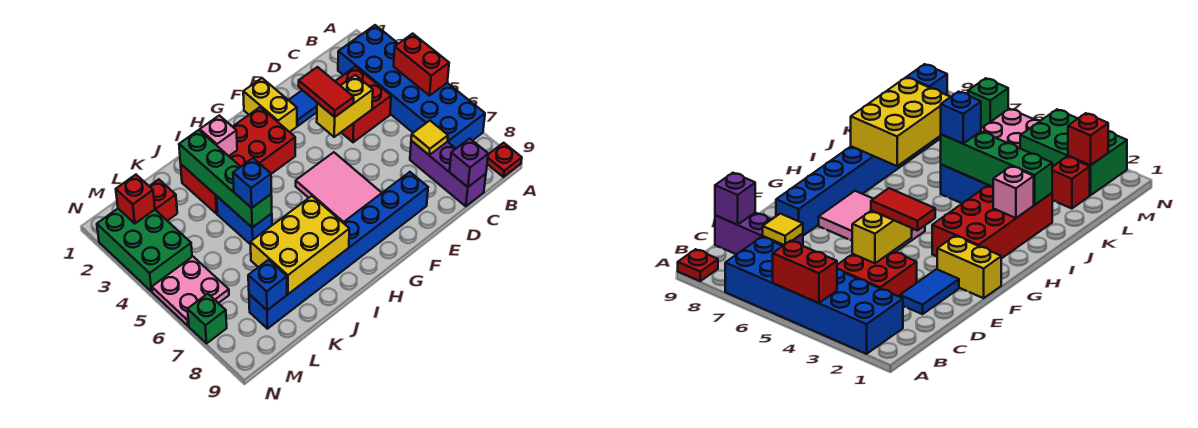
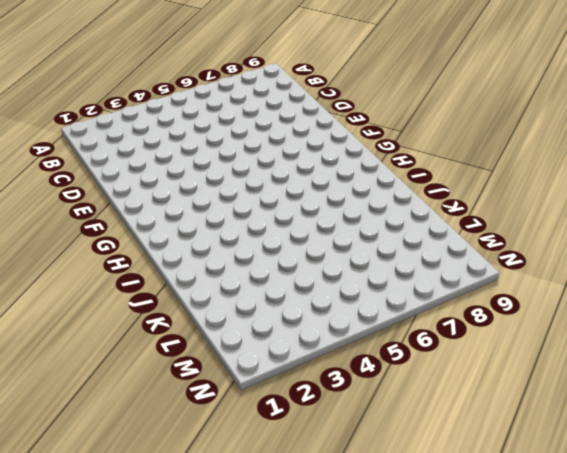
none -> blue 2x6 brick [338,25,485,148]
none -> red 1x1 plate [487,143,522,177]
none -> red 2x2 brick [335,67,391,142]

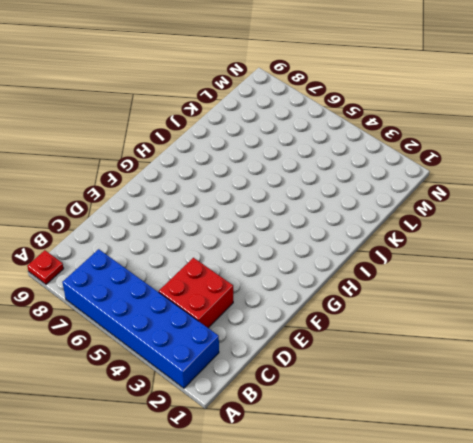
none -> purple 1x3 brick [410,141,486,206]
none -> blue 1x2 tile [289,90,317,126]
none -> blue 1x8 brick [249,172,428,329]

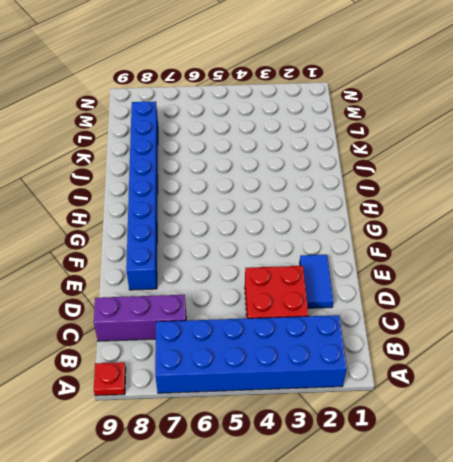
none -> yellow 1x2 brick [243,78,297,132]
none -> pink 2x3 tile [296,152,381,222]
none -> red 2x4 brick [181,107,295,214]

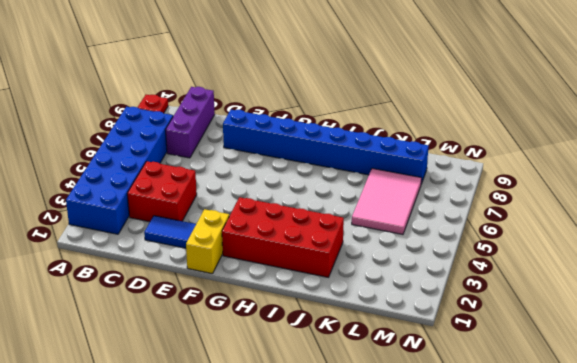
pink 2x3 tile [352,168,422,234] -> pink 2x3 tile moved to [296,152,381,222]
none -> blue 1x2 brick [217,197,272,245]
none -> red 1x1 brick [149,179,177,221]
none -> green 2x3 brick [97,209,192,291]

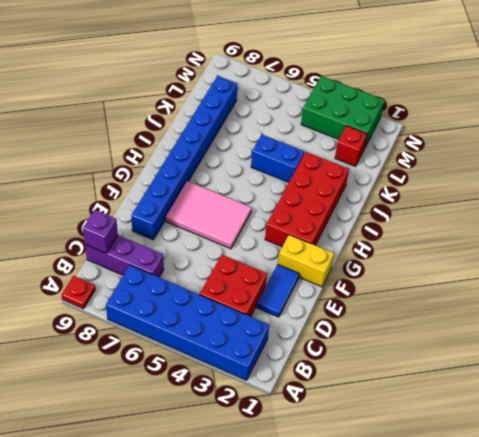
none -> pink 2x2 plate [152,257,229,326]
none -> green 1x1 brick [188,294,227,343]
none -> red 1x2 brick [394,34,449,96]

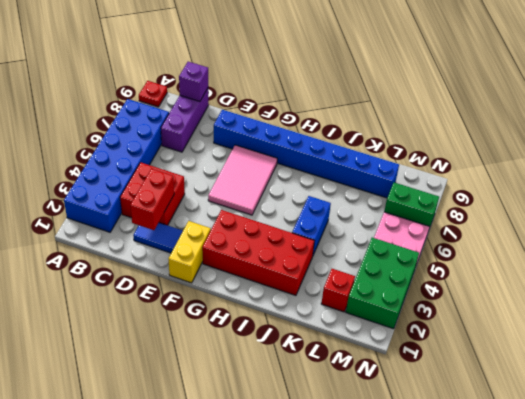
red 1x2 brick [130,169,174,230] -> red 1x2 brick moved to [394,34,449,96]
green 1x2 brick [384,183,439,226] -> green 1x1 brick [188,294,227,343]
none -> yellow 1x1 tile [411,121,448,155]
none -> yellow 1x2 brick [317,75,373,137]
none -> pink 1x1 brick [200,115,237,156]

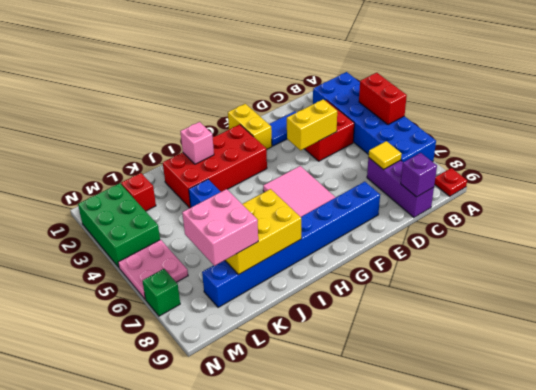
pink 2x2 brick [182,189,258,266] -> none
none -> green 1x4 brick [179,130,272,228]
none -> blue 1x1 brick [248,260,287,310]
none -> red 1x1 brick [116,175,155,224]

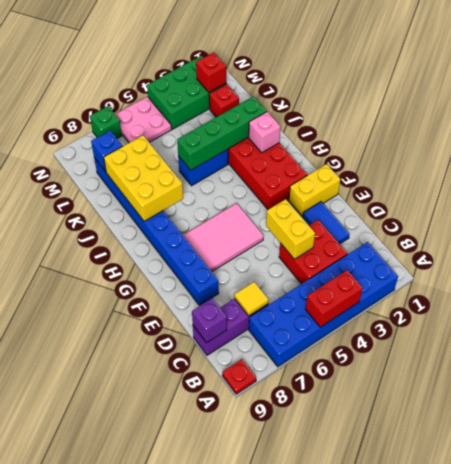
none -> red 1x2 tile [299,67,354,117]
none -> blue 1x1 brick [233,158,271,208]

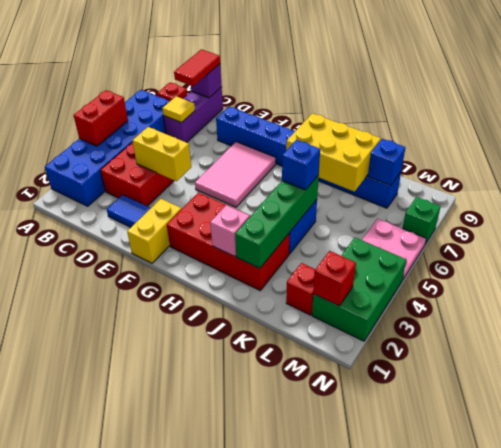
red 1x2 tile [174,49,220,86] -> red 1x2 tile moved to [299,67,354,117]

